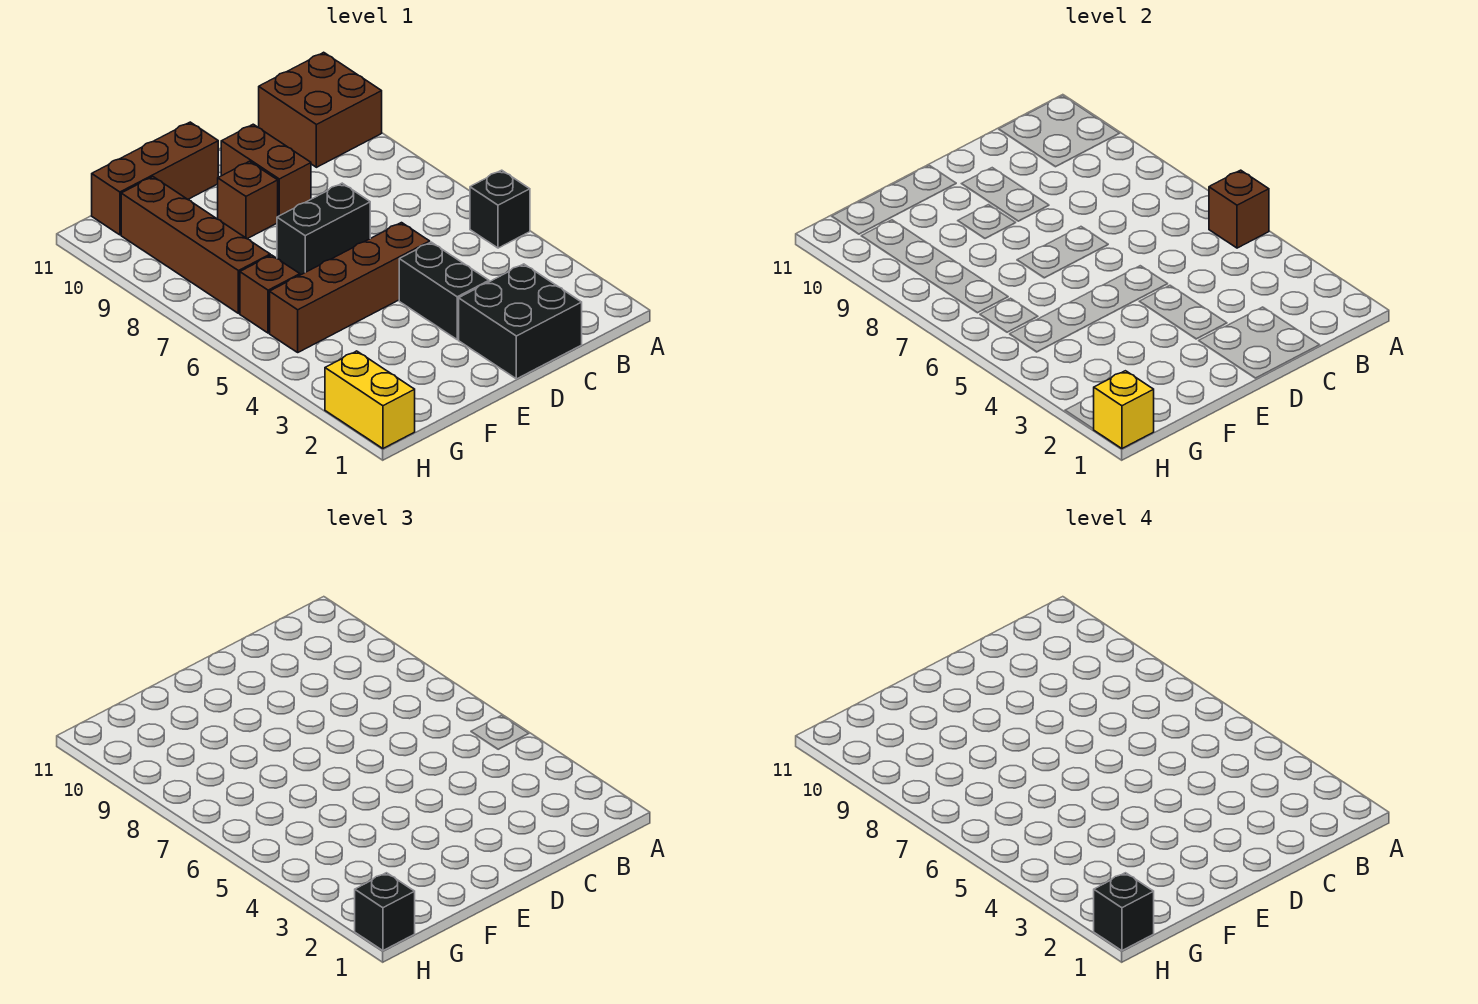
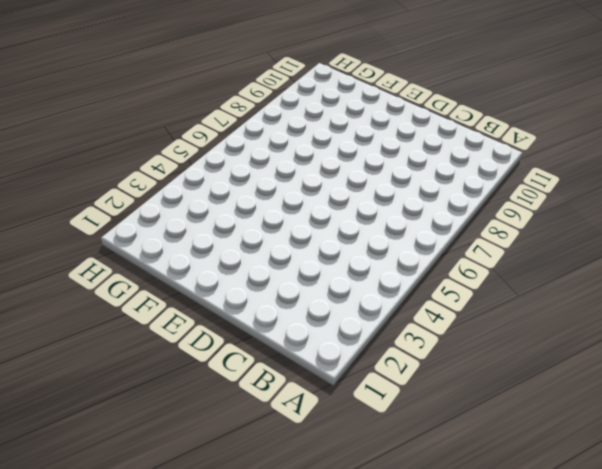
none -> black 1x1 brick [470,170,530,248]
none -> brown 2x2 brick [259,52,382,167]
none -> black 2x2 brick [459,264,582,379]

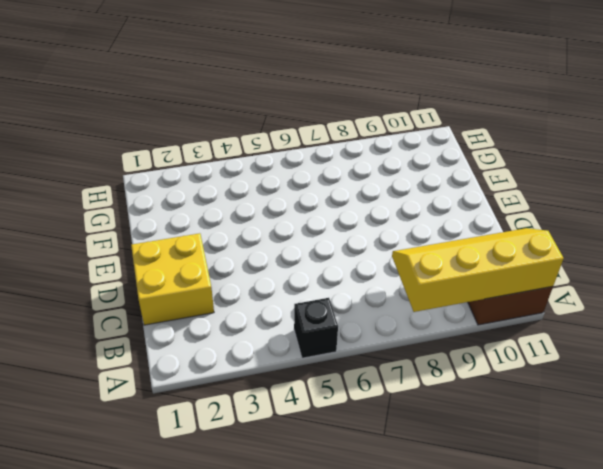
yellow 2x4 slope [392,228,563,312] -> none
yellow 2x2 brick [131,233,214,325] -> black 2x2 brick [459,264,582,379]
none -> black 1x2 brick [399,242,489,339]
none -> brown 1x4 brick [270,223,430,352]
none -> black 1x2 brick [277,183,370,275]

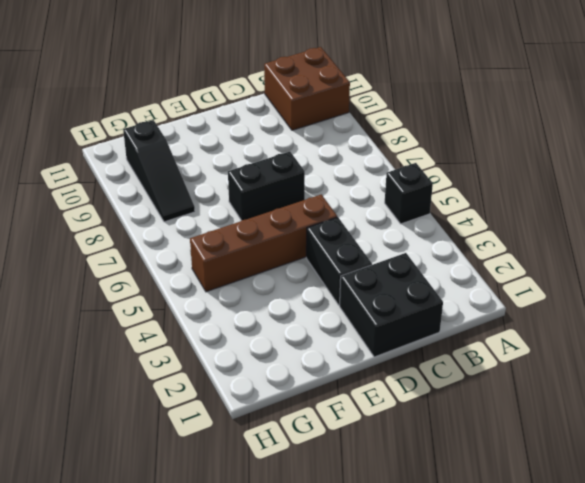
black 1x3 slope [123,120,195,222] -> brown 1x4 brick [121,177,270,313]
none -> brown 1x2 brick [221,124,311,216]
none -> brown 1x1 brick [218,161,278,239]
none -> brown 1x3 brick [92,122,218,235]

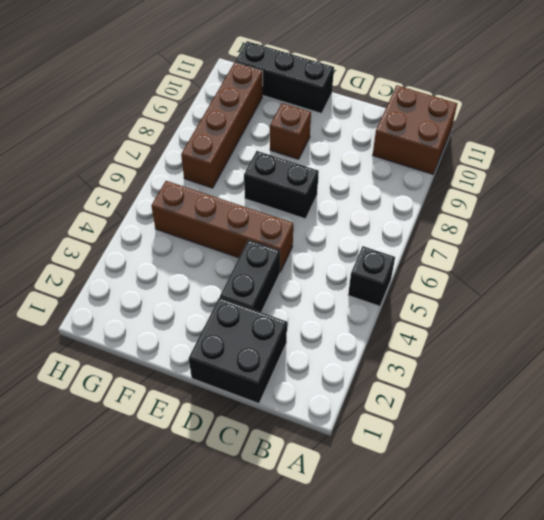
black 1x3 brick [235,41,334,113] -> brown 1x3 brick [92,122,218,235]
none -> brown 1x2 brick [221,124,311,216]
none -> brown 1x1 brick [240,255,300,333]
none -> yellow 1x2 brick [325,351,415,449]

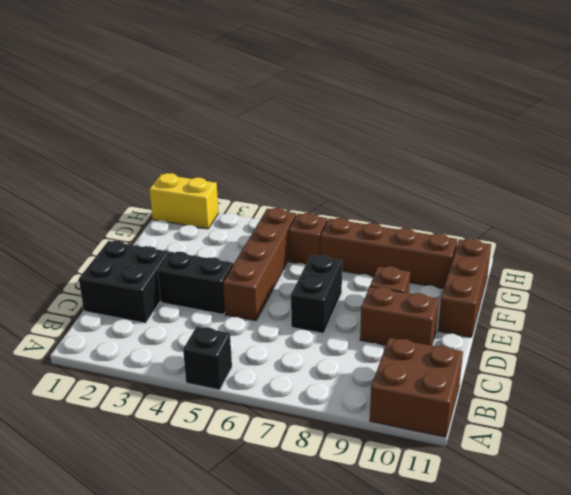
none -> brown 1x1 brick [1209,170,1269,248]
none -> yellow 1x1 brick [1094,371,1154,449]
none -> black 1x1 brick [355,873,415,951]

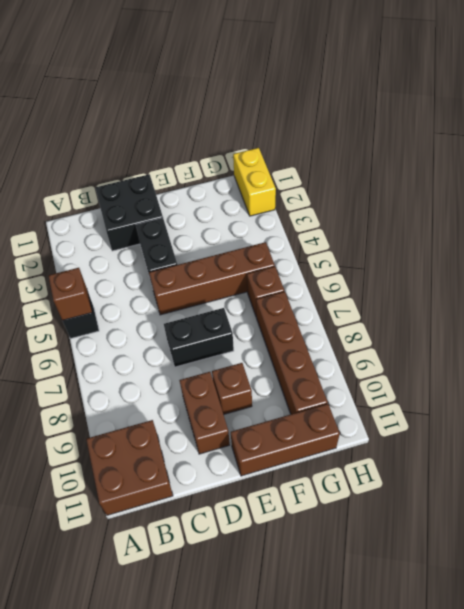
none -> yellow 1x1 brick [1094,371,1154,449]
none -> black 1x1 brick [355,873,415,951]
none -> black 1x1 brick [1094,873,1154,951]

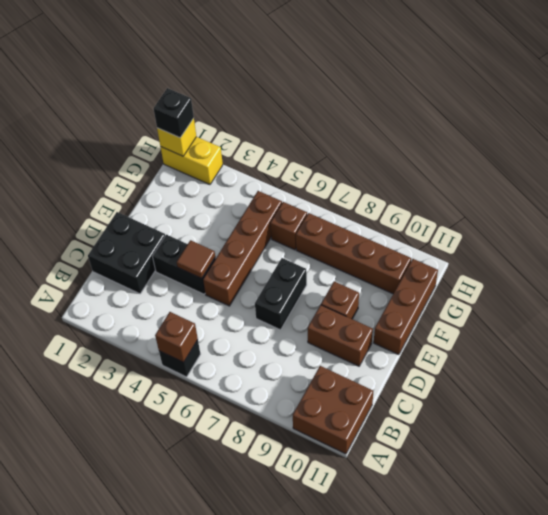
brown 1x1 tile [177,240,215,278] -> none
none -> black 1x1 brick [1094,873,1154,951]

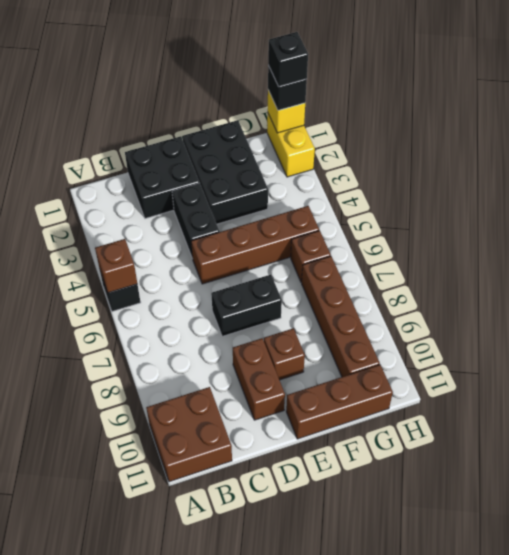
black 2x3 brick [183,120,268,224] -> none

